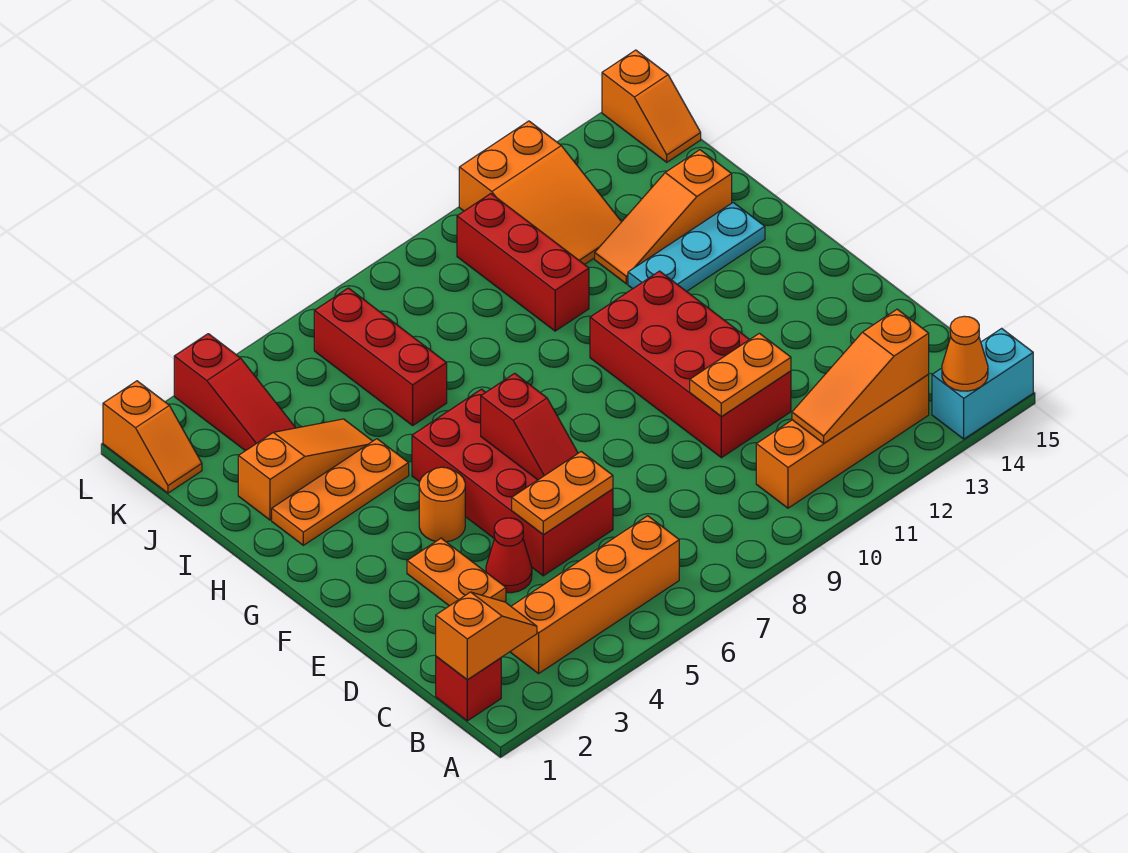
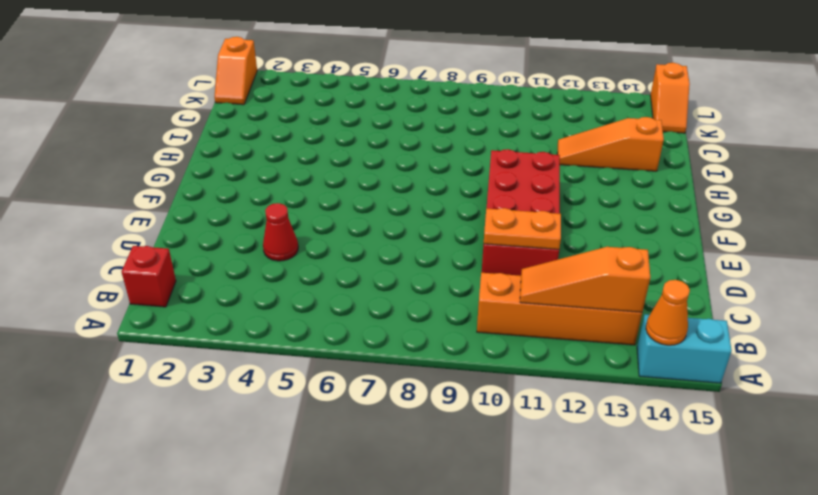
none -> orange 1x4 brick [510,516,679,674]
none -> orange 1x2 plate [407,538,506,606]
none -> red 2x4 brick [412,389,613,576]

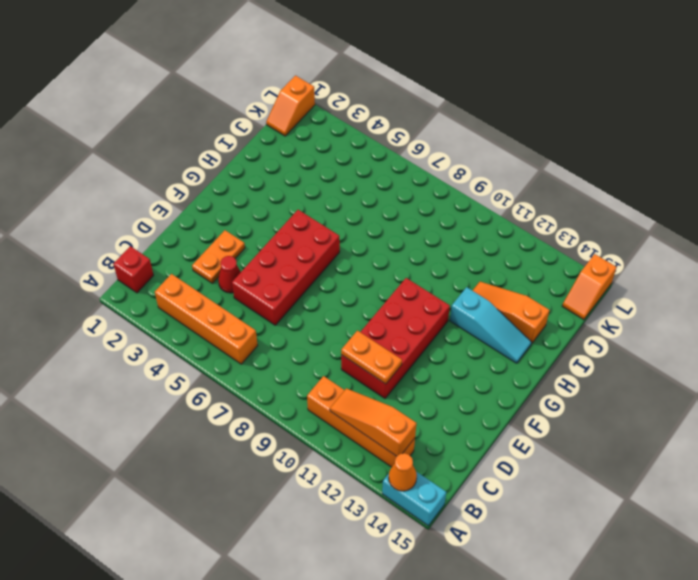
cyan 1x3 slope [450,287,531,363] -> cyan 1x3 plate [628,202,765,291]
none -> orange 1x1 round brick [419,467,465,542]
none -> orange 1x3 plate [272,439,409,545]
none -> orange 1x3 slope [238,419,372,520]

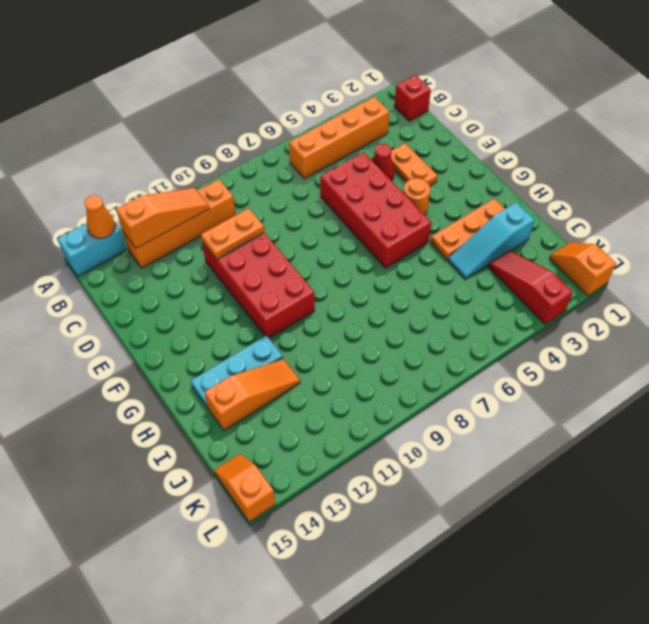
cyan 1x3 slope [448,202,534,279] -> orange 1x3 slope [238,419,372,520]
none -> red 1x3 brick [314,288,447,425]
none -> red 1x3 brick [457,194,589,331]
none -> orange 2x3 slope [459,121,621,265]

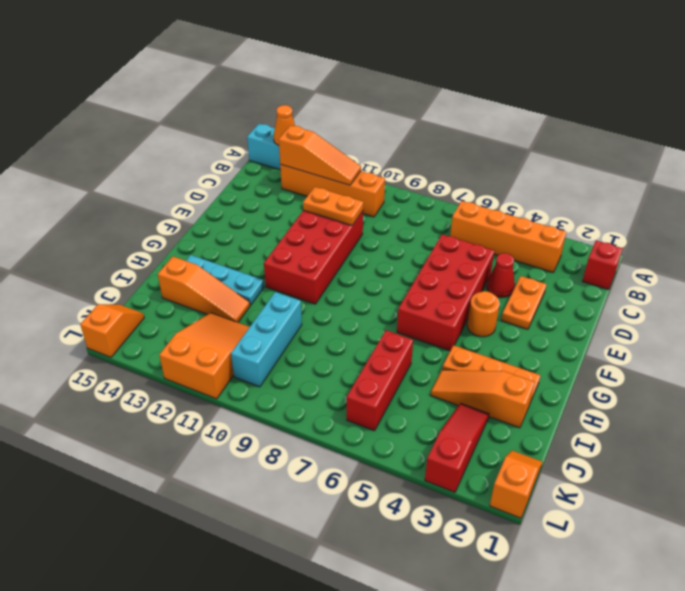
cyan 1x3 brick [231,292,302,387] -> red 1x3 brick [457,194,589,331]
none -> orange 1x2 slope [436,592,537,680]
none -> orange 1x2 plate [512,452,613,534]
none -> red 1x2 slope [481,373,578,480]

